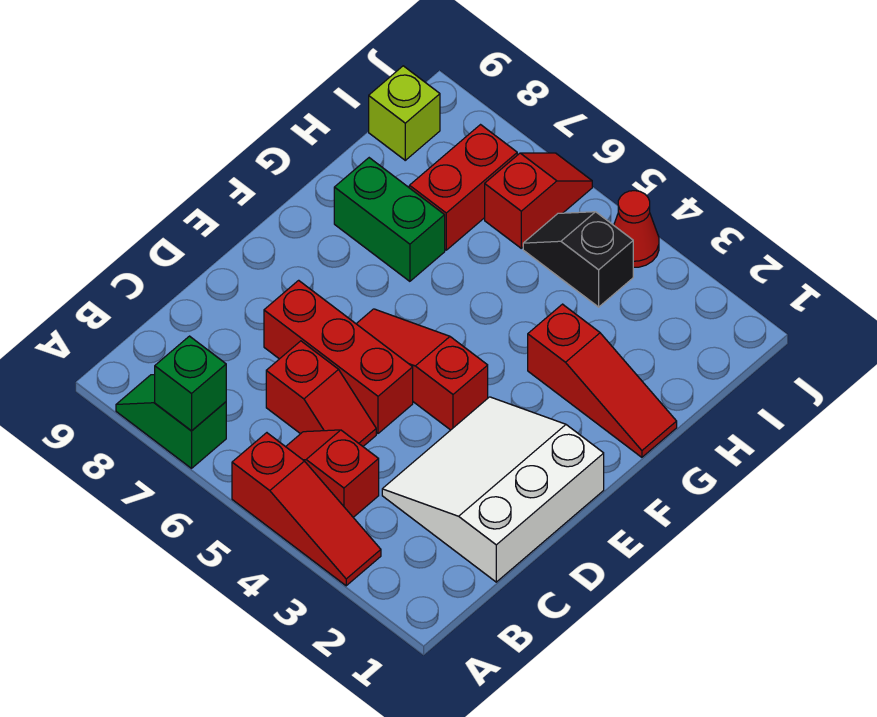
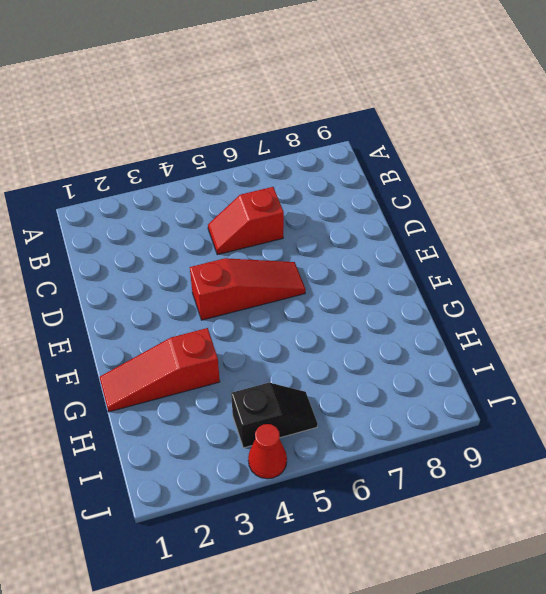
none -> red 1x3 slope [232,433,381,586]
none -> green 1x2 slope [116,375,226,468]
none -> red 1x2 slope [286,430,379,517]

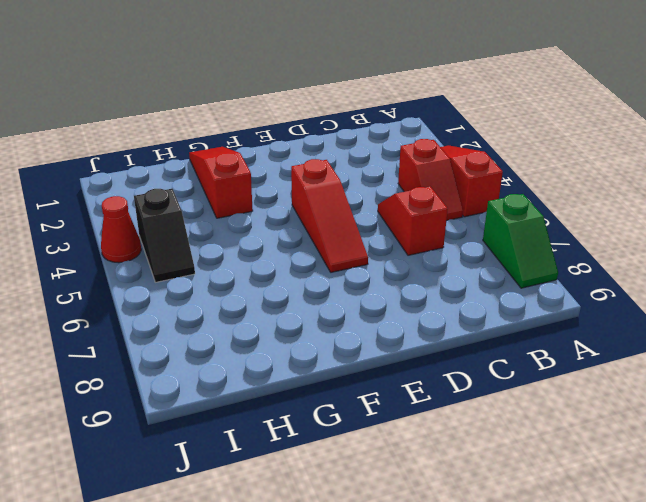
none -> white 3x3 slope [382,397,604,582]
none -> red 1x3 brick [264,280,413,433]
none -> green 1x2 brick [334,158,445,281]

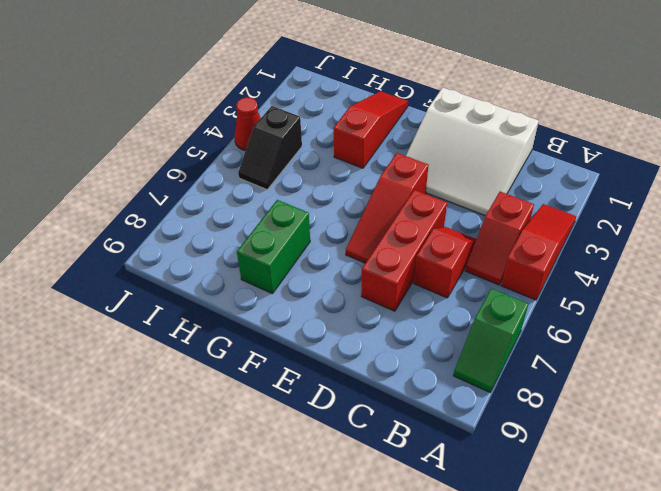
none -> red 1x2 brick [409,125,517,250]
none -> red 1x2 slope [485,153,592,248]
none -> lime 1x1 brick [369,66,440,160]

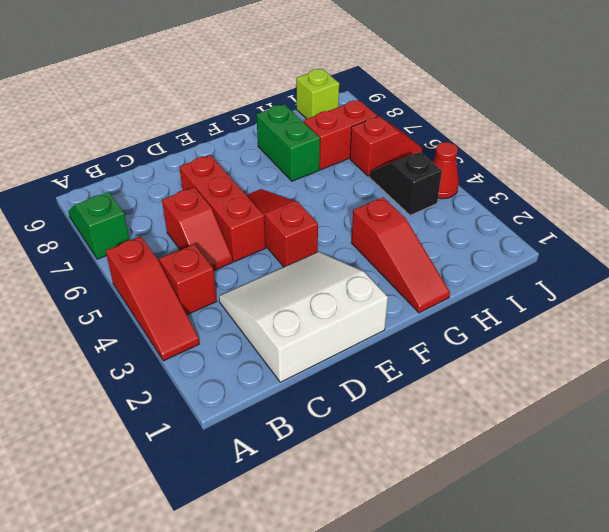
none -> green 1x1 brick [155,336,226,431]

